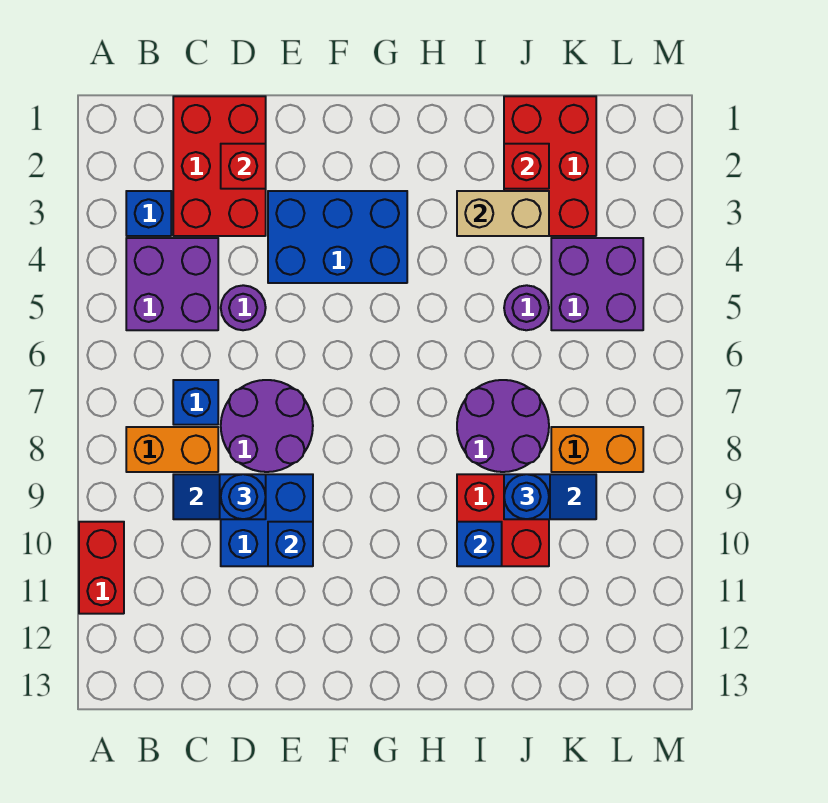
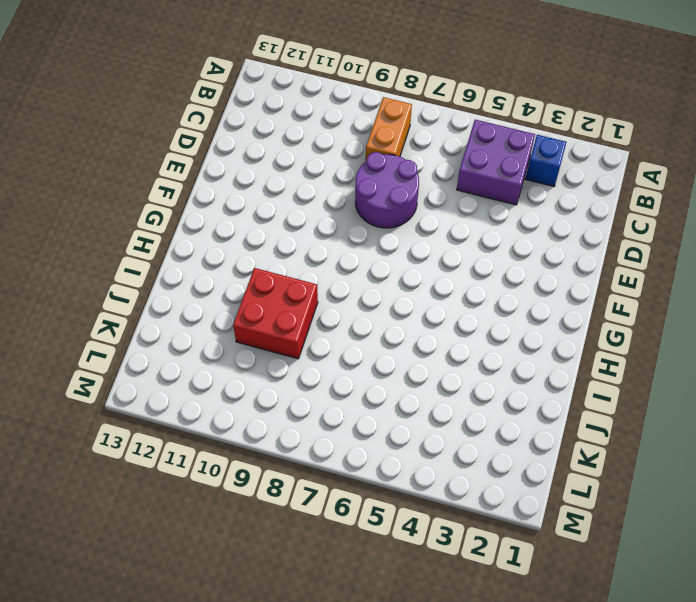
none -> red 1x2 brick [79,522,124,614]
none -> red 2x3 brick [173,96,266,236]
none -> blue 1x1 brick [173,380,218,425]

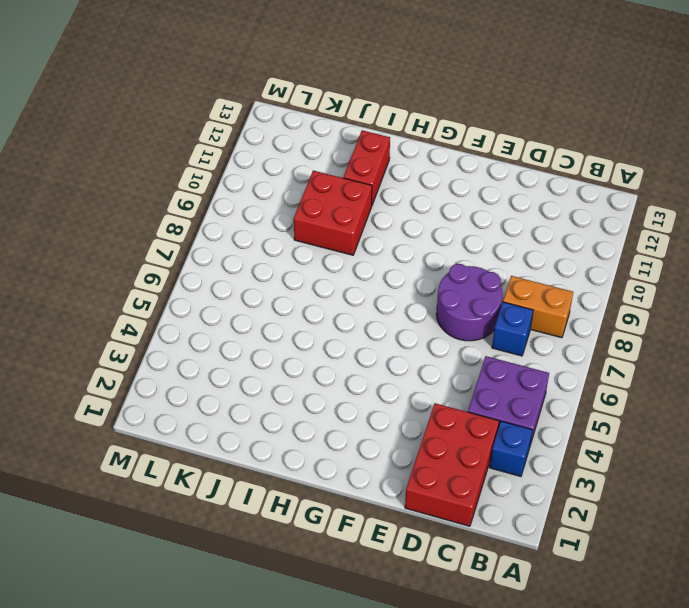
red 1x2 brick [344,130,390,205] -> red 1x2 brick moved to [79,522,124,614]
none -> purple 1x1 round brick [221,285,266,330]
none -> blue 2x2 brick [221,474,313,566]
none -> blue 2x3 brick [268,191,407,283]

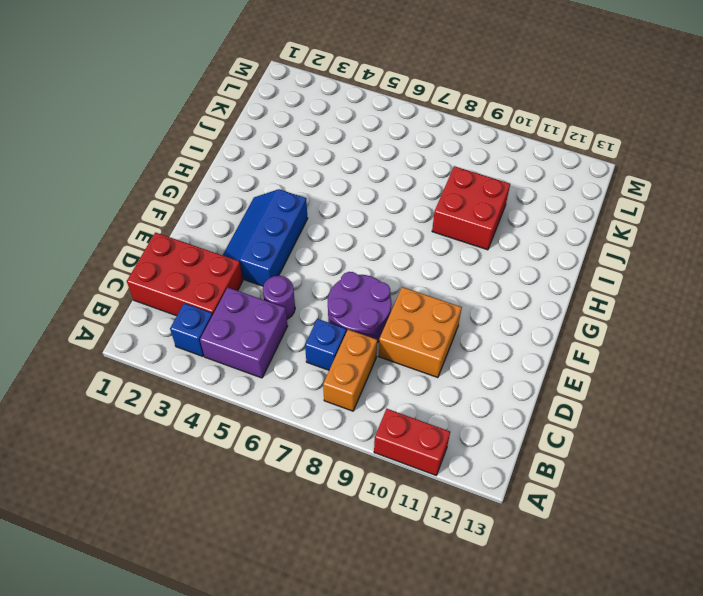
orange 2x2 brick [379,287,462,378] -> blue 2x2 brick [221,474,313,566]
blue 2x3 slope [223,189,308,286] -> blue 2x3 brick [268,191,407,283]
none -> purple 2x2 round brick [457,380,549,472]
none -> red 2x3 brick [504,96,596,236]
none -> purple 1x1 round brick [504,285,549,330]

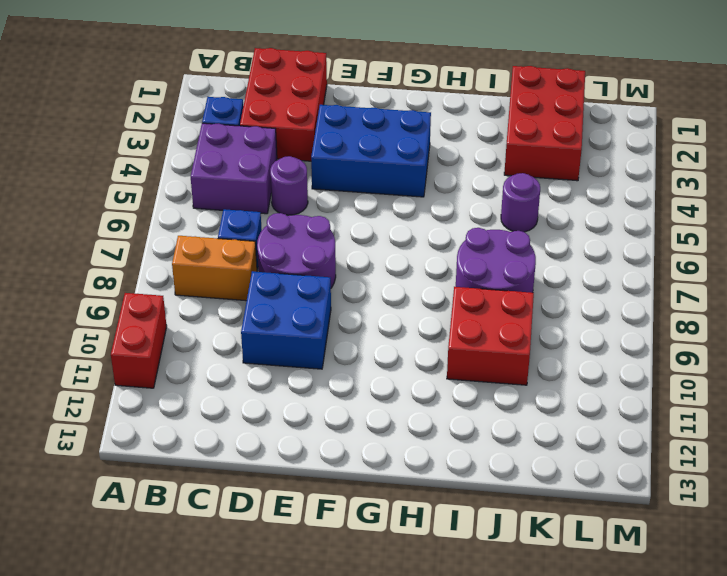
none -> purple 2x2 brick [551,238,643,330]
none -> orange 1x2 brick [551,427,643,472]
none -> blue 1x2 slope [173,474,266,519]

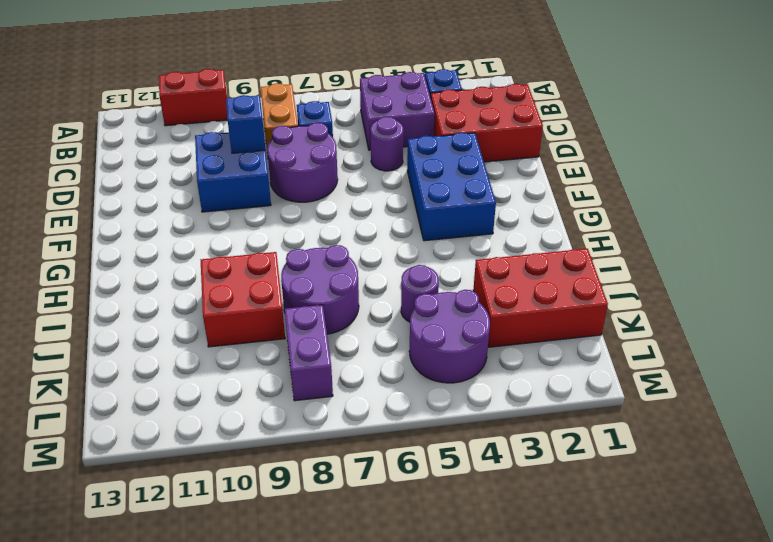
purple 2x2 round brick [409,290,490,383] -> purple 2x2 brick [551,238,643,330]
purple 1x2 brick [285,305,333,401] -> orange 1x2 brick [551,427,643,472]
none -> red 1x1 brick [221,144,266,189]
none -> blue 1x1 brick [268,522,313,566]
none -> tan 1x2 brick [457,191,549,236]

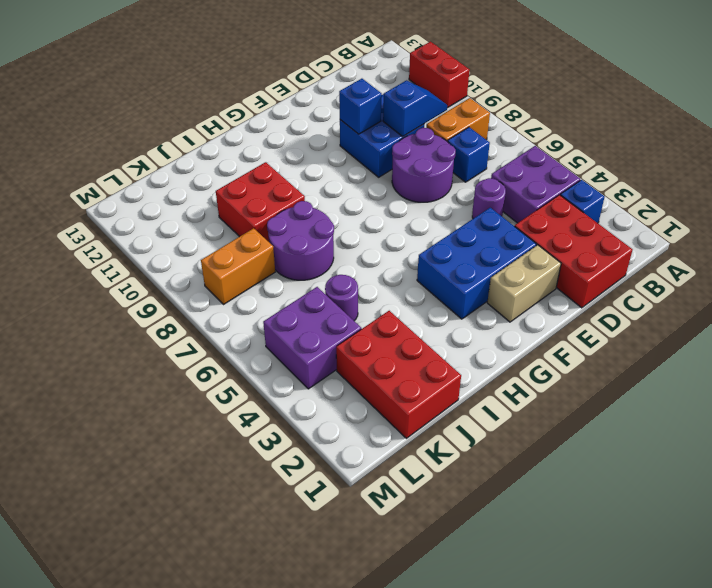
tan 1x2 brick [487,245,561,322] -> tan 1x2 brick moved to [457,191,549,236]
none -> red 1x1 brick [221,144,266,189]
none -> blue 1x1 brick [457,522,502,566]
none -> red 1x1 brick [504,144,549,189]

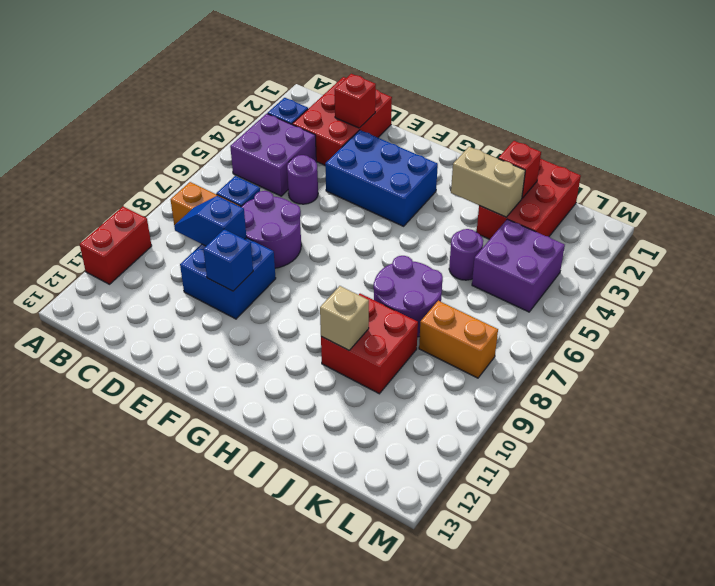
tan 1x1 brick [320,286,369,350] -> blue 1x1 brick [457,522,502,566]
none -> blue 1x2 slope [504,474,596,519]
none -> blue 1x1 round brick [221,474,266,519]
none -> blue 1x1 round brick [504,474,549,519]

